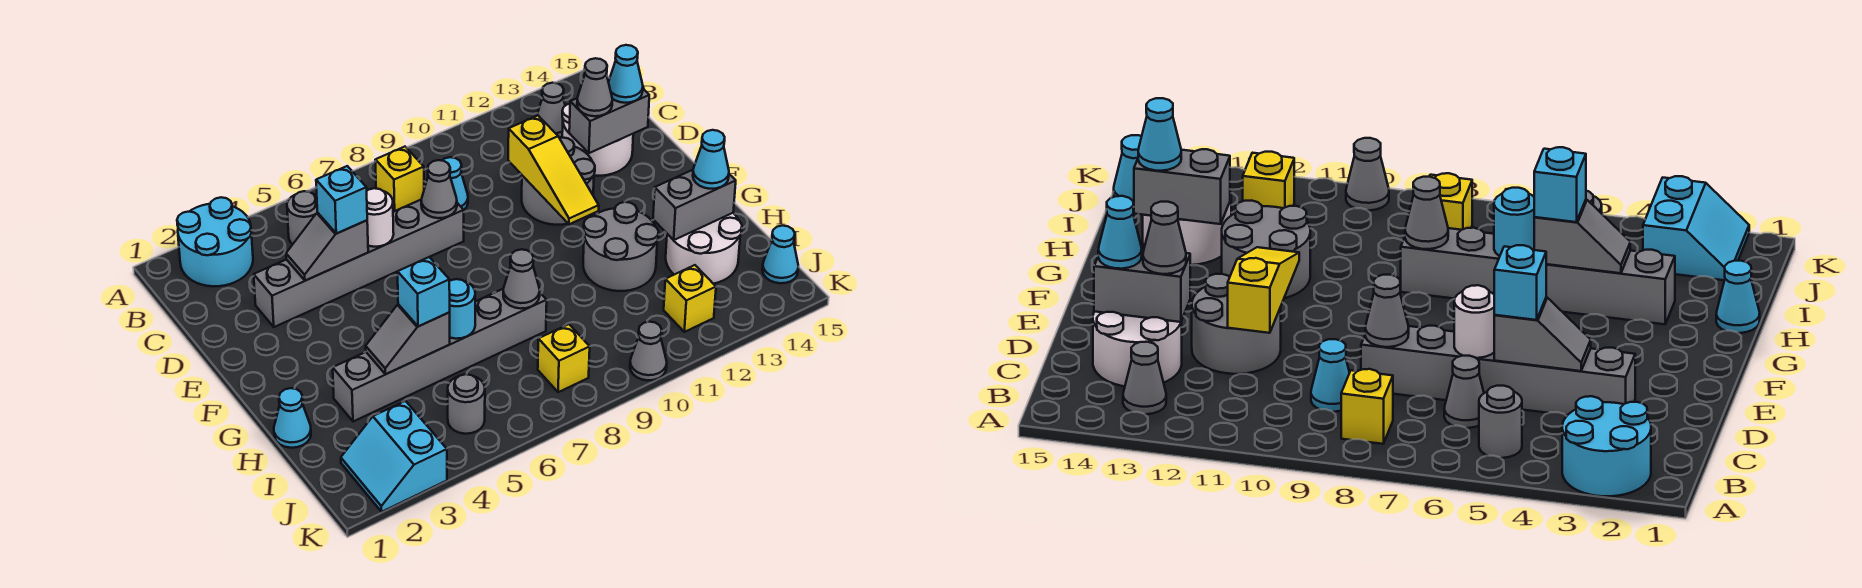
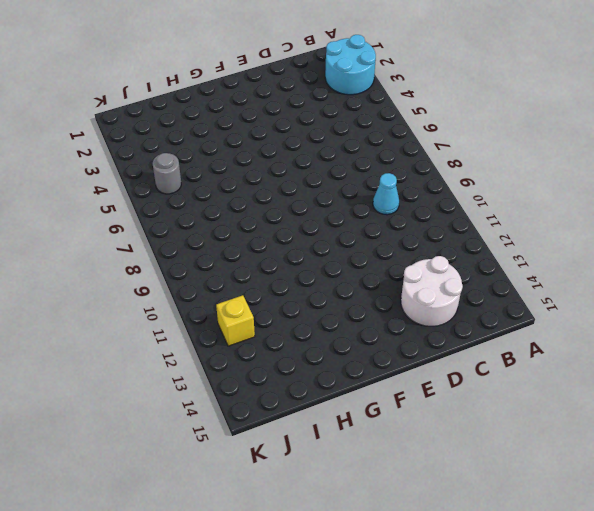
none -> grey 1x1 round brick [287,191,318,244]
none -> yellow 1x1 brick [375,147,424,211]
none -> grey 1x1 cone [537,83,565,138]
none -> grey 1x1 cone [1444,356,1484,428]

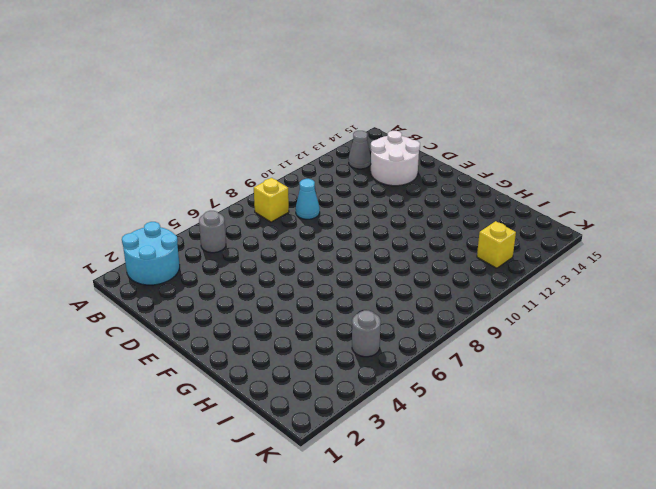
none -> grey 1x1 cone [1444,356,1484,428]
none -> grey 1x6 brick [254,200,464,327]
none -> grey 2x2 round brick [522,138,595,225]
none -> grey 2x2 round brick [583,202,659,291]

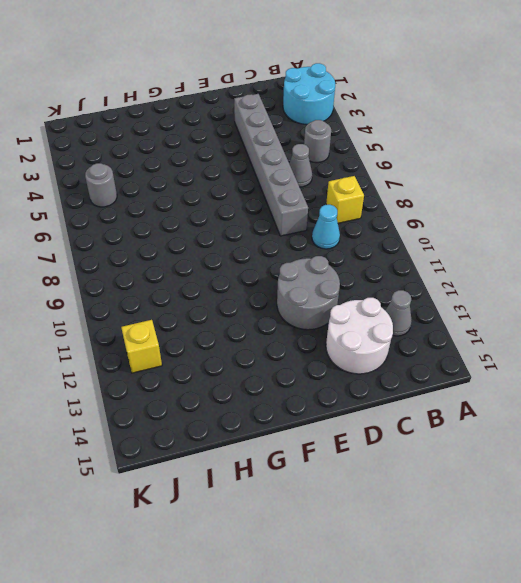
none -> grey 2x2 round brick [583,202,659,291]
none -> cyan 1x1 cone [274,388,311,448]
none -> grey 1x6 brick [333,289,547,422]
none -> white 2x2 round brick [666,213,742,284]

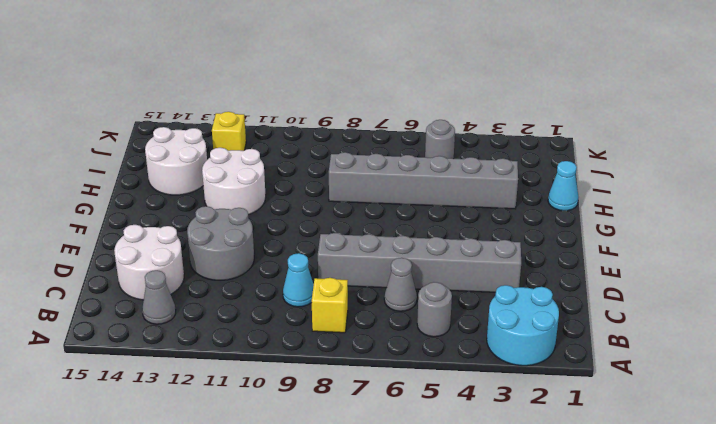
white 2x2 round brick [202,148,266,215] -> grey 2x2 round brick [583,202,659,291]
none -> cyan 2x2 slope [341,401,447,512]
none -> yellow 1x1 brick [538,324,590,392]
none -> cyan 1x1 cone [762,226,798,283]
none -> grey 1x1 cone [630,322,667,380]

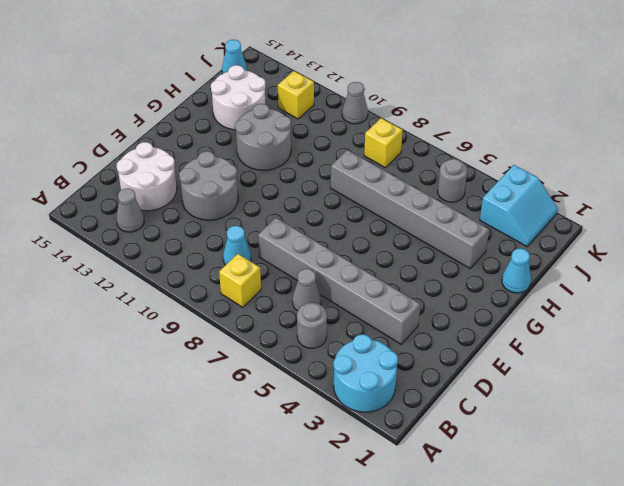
none -> grey 1x2 slope [286,213,368,281]
none -> white 1x1 round brick [367,188,394,247]
none -> grey 1x1 cone [421,160,457,218]
none -> yellow 1x3 slope [508,116,599,224]

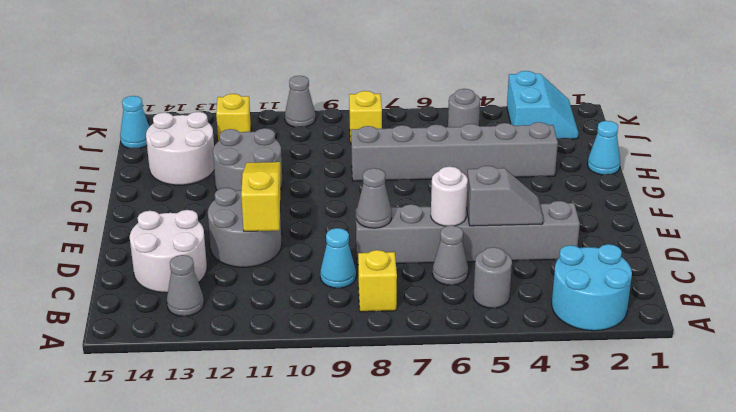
none -> grey 1x2 brick [569,89,649,153]
none -> grey 1x2 slope [366,304,450,374]
none -> cyan 1x1 round brick [449,279,475,339]
none -> grey 1x1 cone [503,249,540,309]

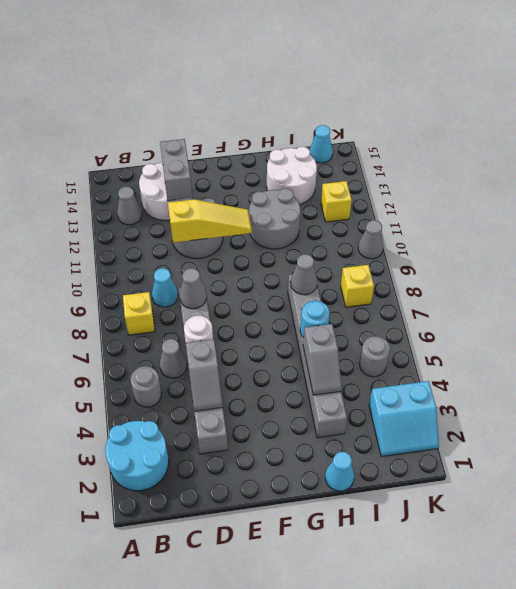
none -> grey 1x2 brick [653,170,736,240]
none -> cyan 1x1 brick [316,166,367,234]
none -> grey 1x1 cone [577,58,612,116]
none -> cyan 1x1 cone [609,45,643,103]

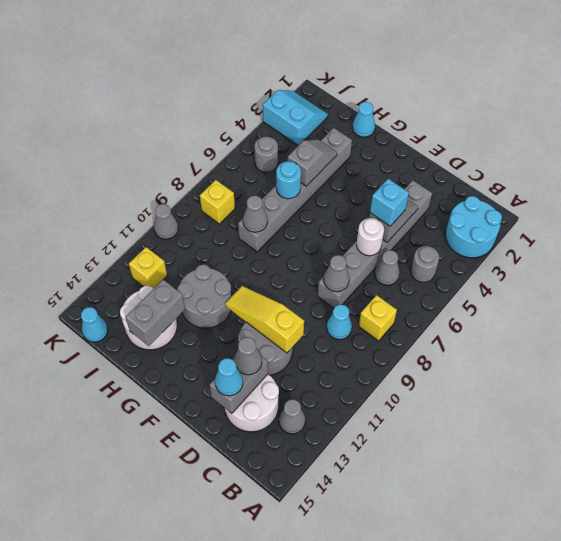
none -> cyan 1x1 brick [398,257,450,327]
none -> cyan 1x1 cone [693,130,729,189]

